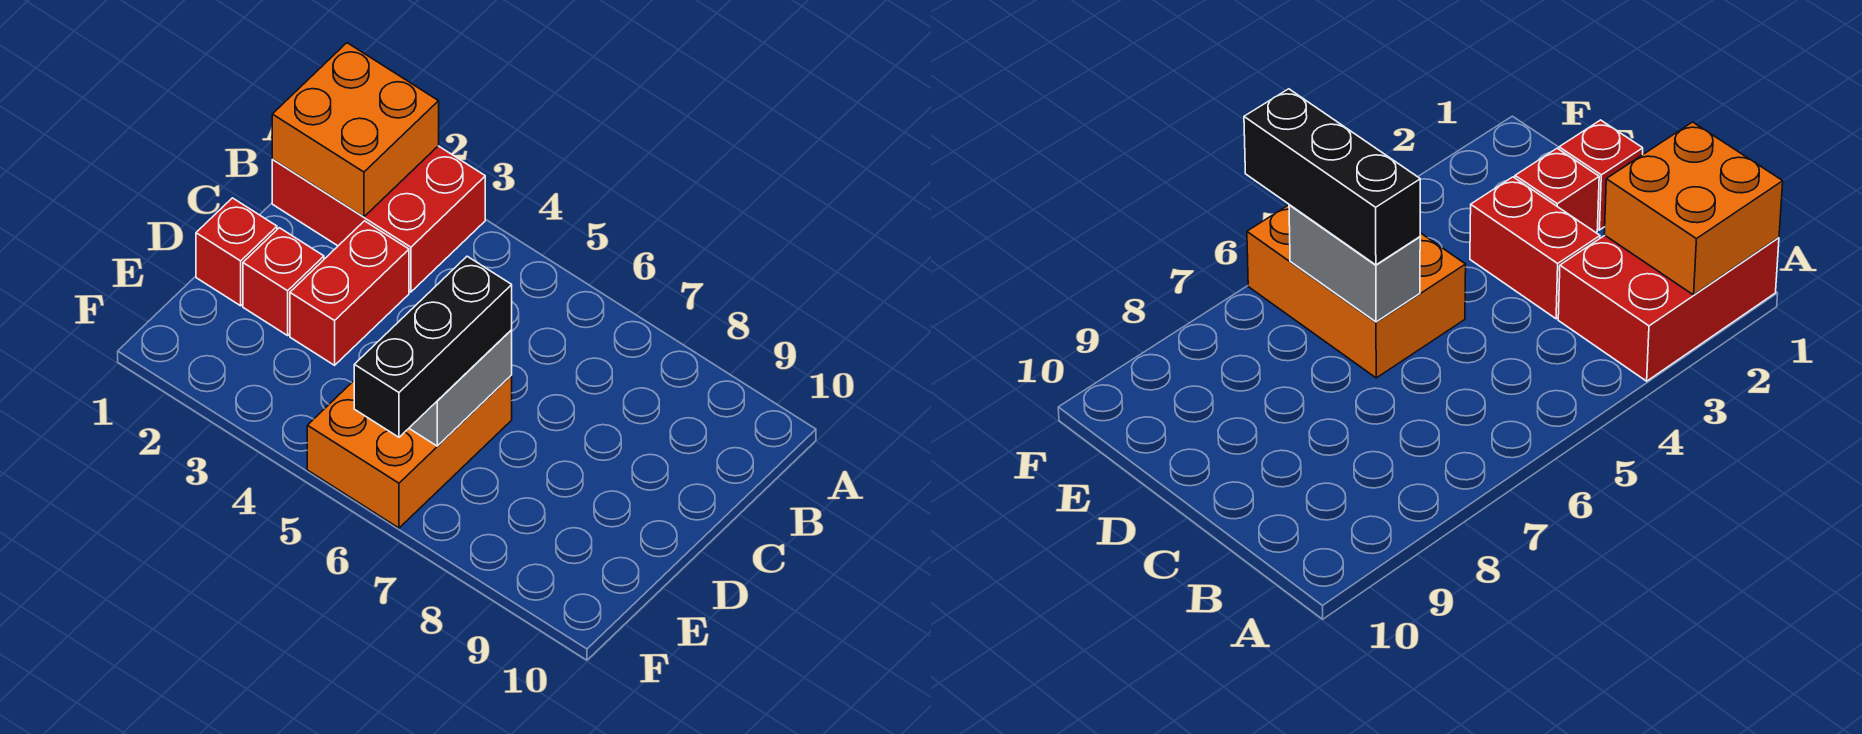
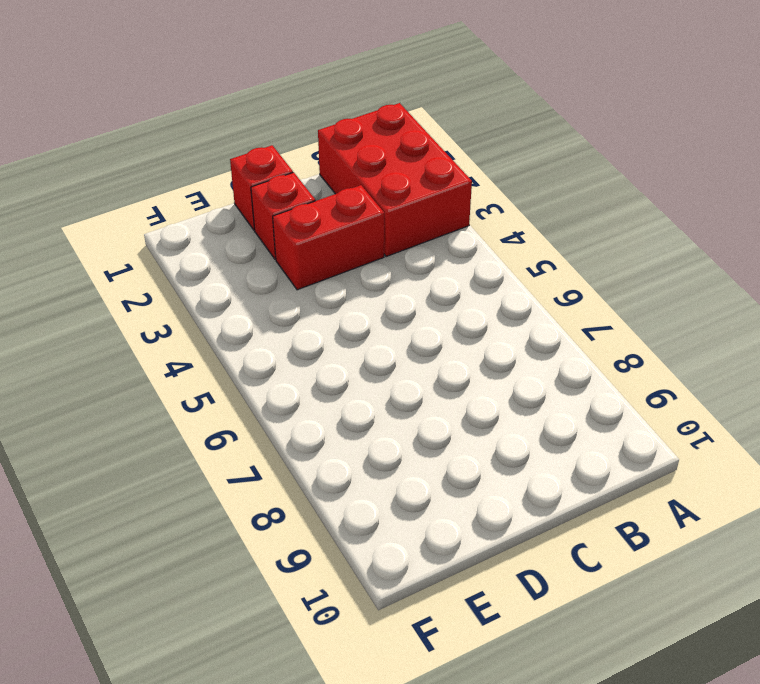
none -> orange 2x3 brick [307,375,512,528]
none -> orange 2x2 brick [272,43,439,217]

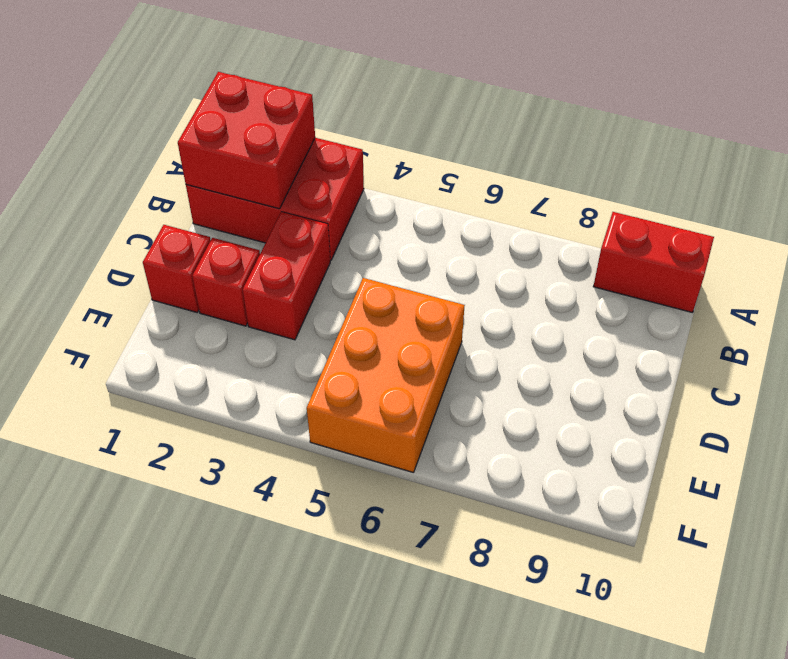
red 2x2 brick [178,72,315,209] -> orange 2x2 brick [272,43,439,217]
red 1x2 brick [593,212,714,313] -> none
none -> grey 1x2 brick [409,330,512,446]
none -> black 1x3 brick [354,256,512,437]

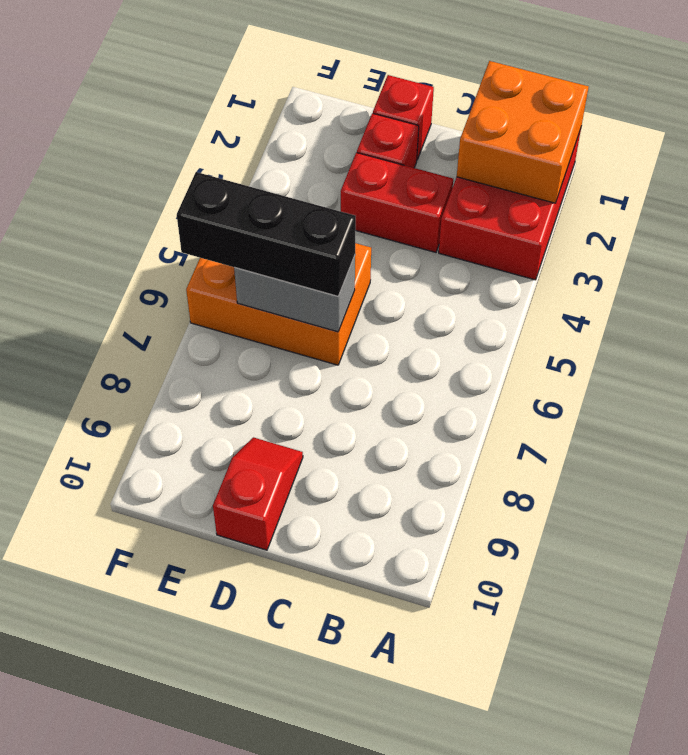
red 1x2 slope [213,437,303,550] -> none

